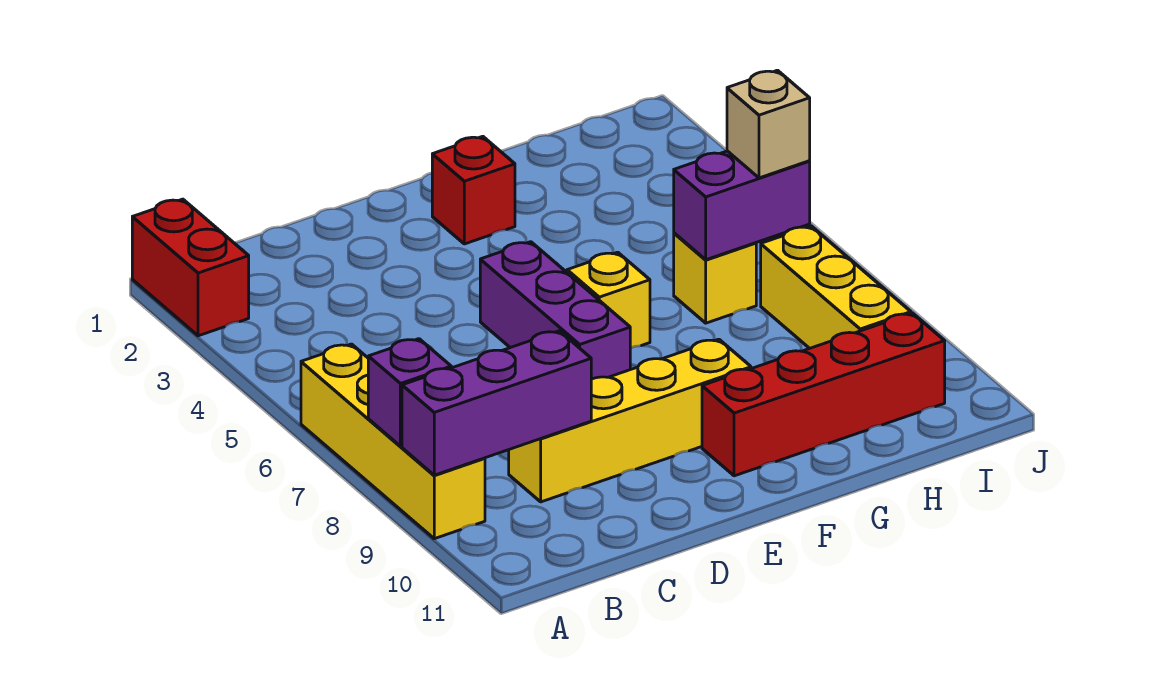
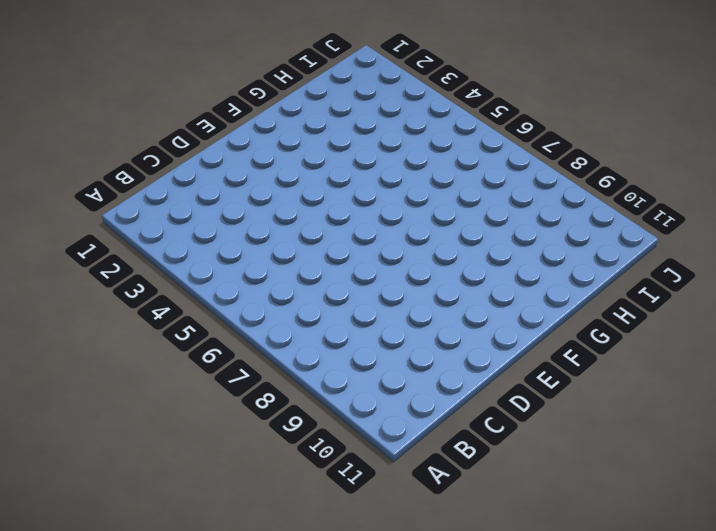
none -> red 1x2 brick [132,199,249,336]
none -> yellow 1x4 brick [301,344,485,539]
none -> yellow 1x4 brick [509,339,751,502]

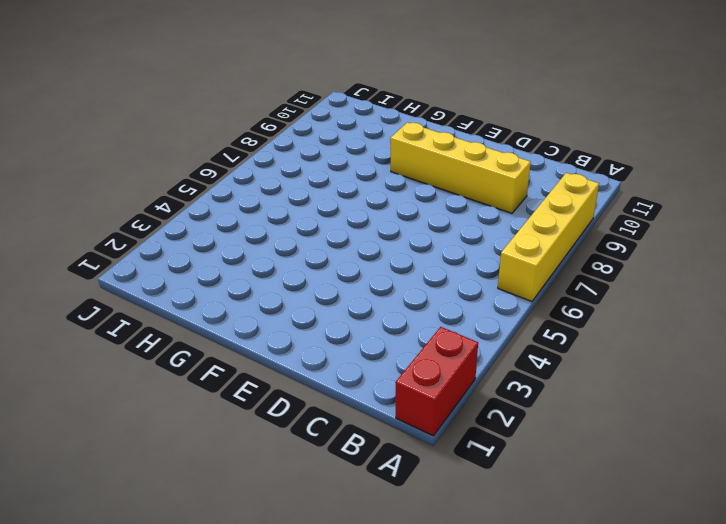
none -> purple 1x3 brick [480,242,630,379]
none -> red 1x1 brick [432,136,515,244]
none -> yellow 1x1 brick [567,252,650,348]

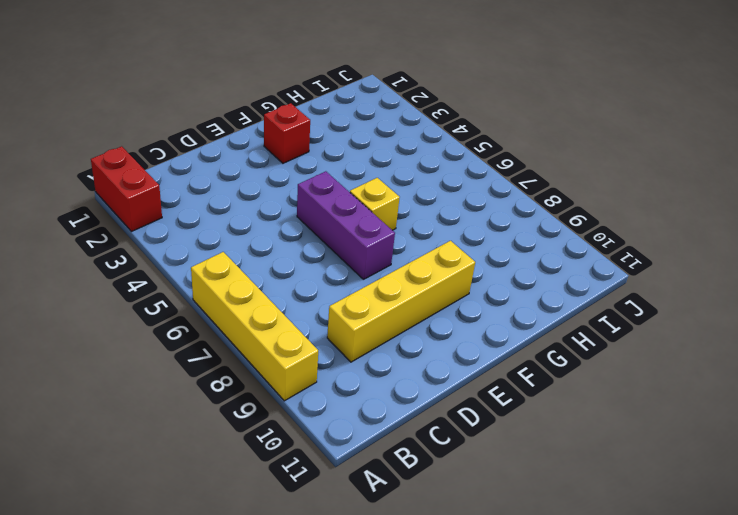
none -> red 1x4 brick [702,313,945,476]
none -> yellow 1x1 brick [674,233,756,323]
none -> yellow 1x3 brick [761,226,911,348]

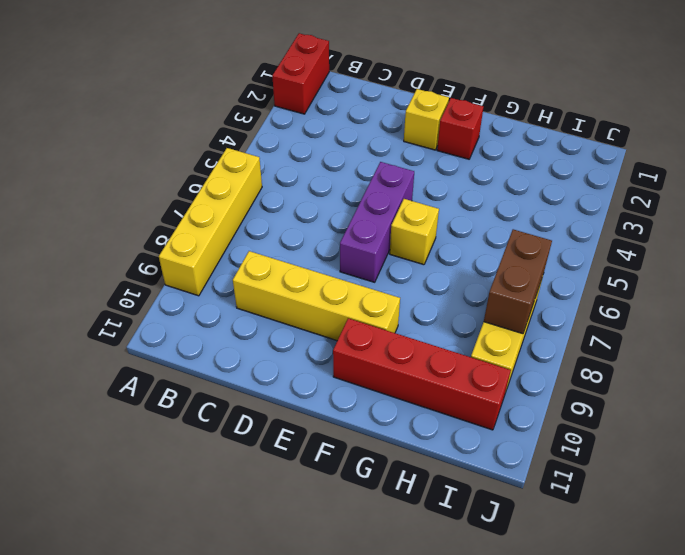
yellow 1x1 brick [404,89,449,150] -> yellow 1x1 brick moved to [674,233,756,323]
brown 1x2 brick [484,229,552,334] -> none
none -> purple 1x1 brick [368,339,451,446]
none -> purple 1x3 brick [402,331,591,475]
none -> purple 1x2 brick [674,151,810,260]

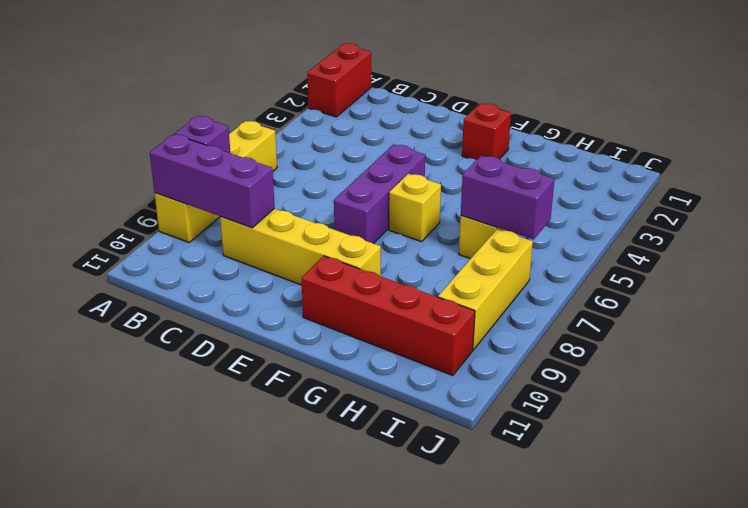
none -> tan 1x1 brick [727,70,810,178]

